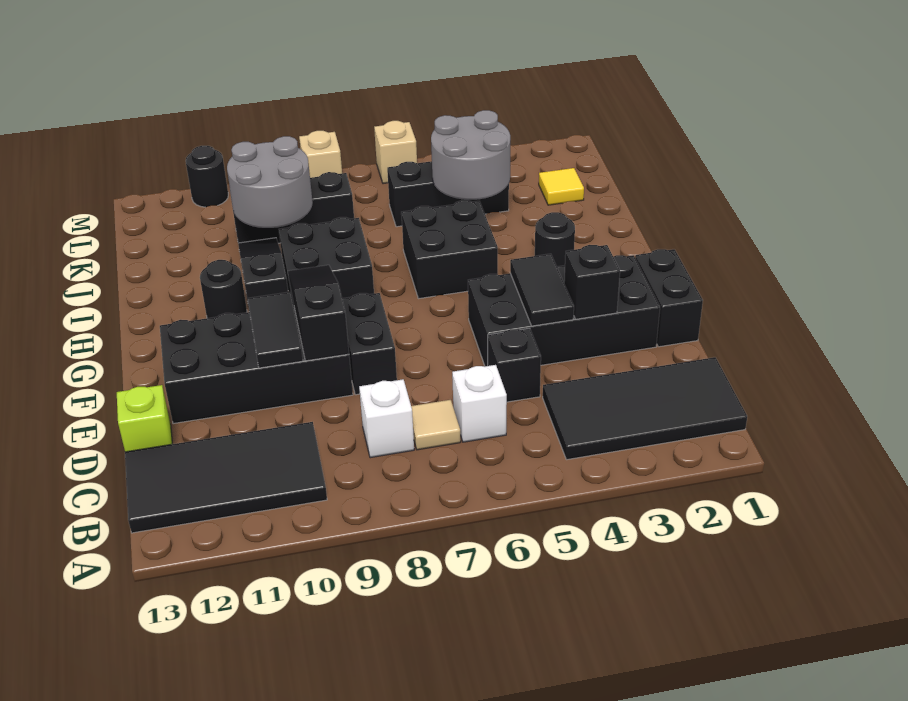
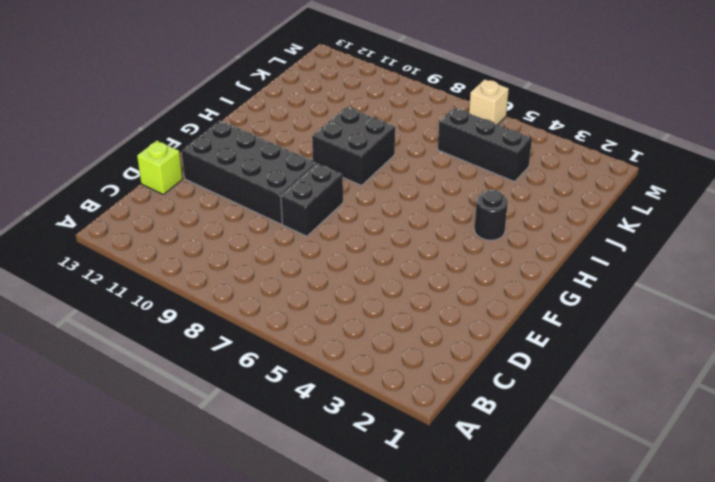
none -> black 2x4 tile [543,357,747,460]
none -> black 2x4 tile [125,422,327,533]
none -> white 1x1 brick [452,365,507,442]

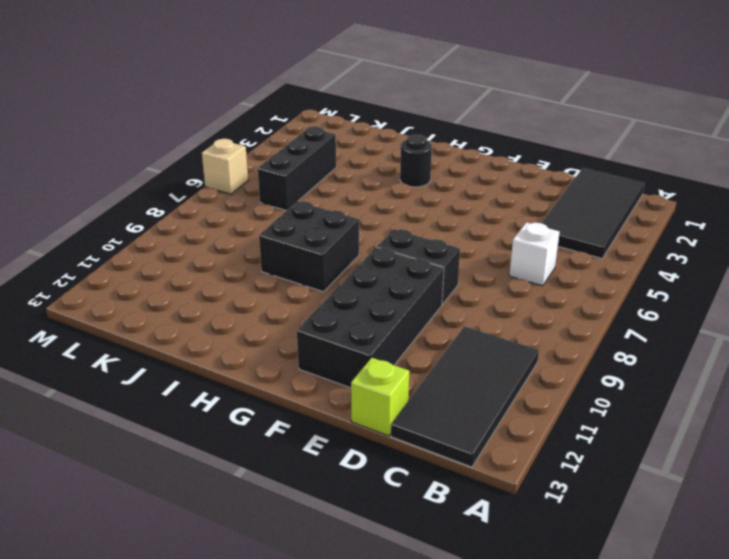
none -> tan 1x1 tile [411,400,461,450]
none -> white 1x1 brick [359,379,414,458]
none -> black 1x1 brick [488,328,541,402]

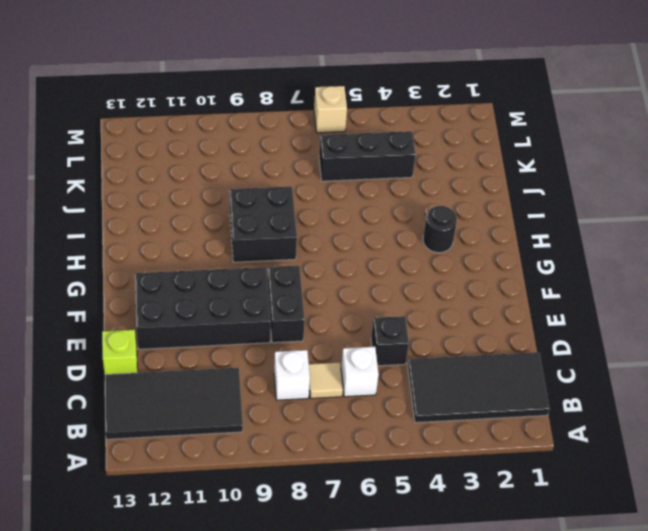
none -> black 1x2 brick [635,249,703,347]
none -> black 2x4 brick [468,255,660,366]
none -> black 2x2 brick [401,200,498,299]

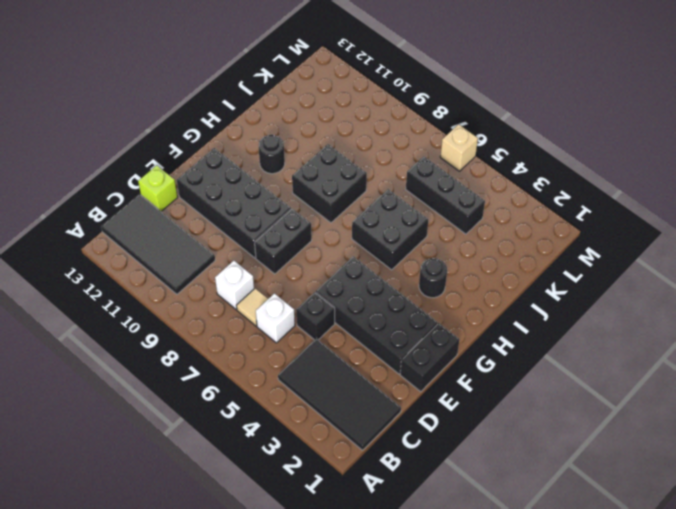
none -> black 1x3 slope [238,238,288,312]
none -> yellow 1x1 tile [539,168,584,205]
none -> black 1x3 brick [232,172,354,243]

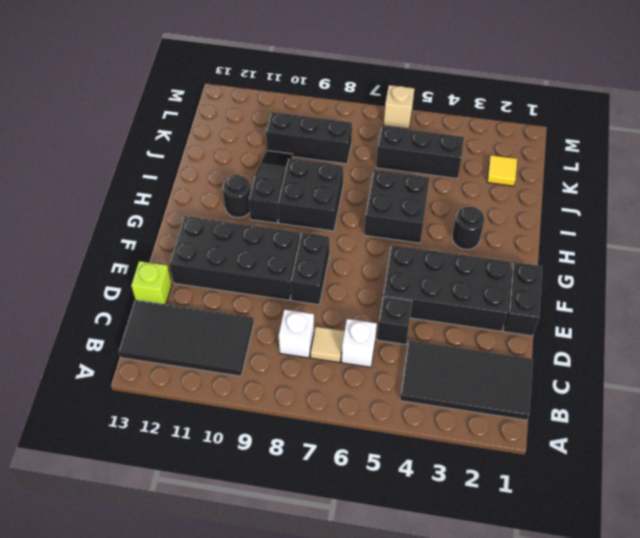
none -> tan 1x1 brick [299,131,342,178]
none -> black 1x1 round brick [186,146,228,207]
none -> black 1x1 brick [564,245,620,319]

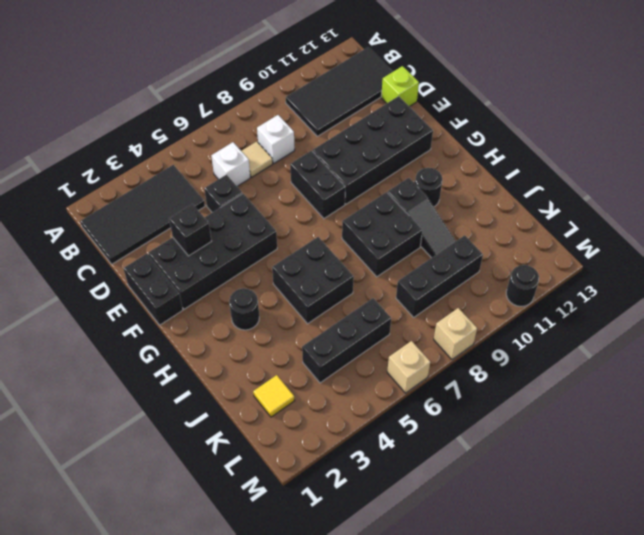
none -> black 1x2 tile [510,254,574,326]
none -> black 1x3 slope [288,265,349,361]
none -> black 1x2 tile [248,292,303,368]

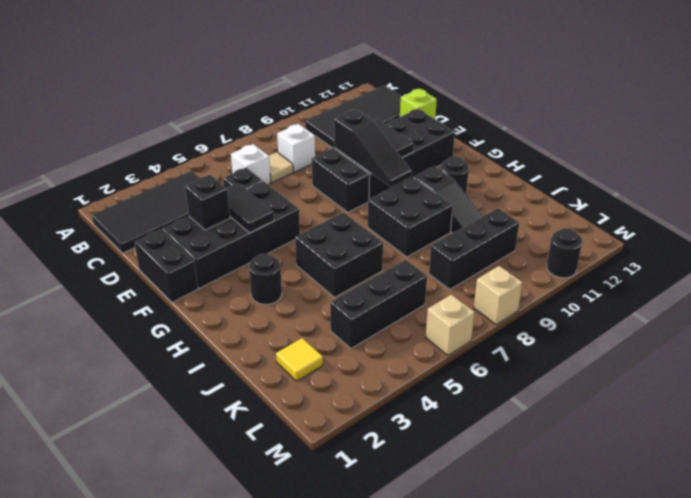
none -> grey 2x2 round brick [431,110,510,200]
none -> grey 2x2 round brick [227,136,313,228]

